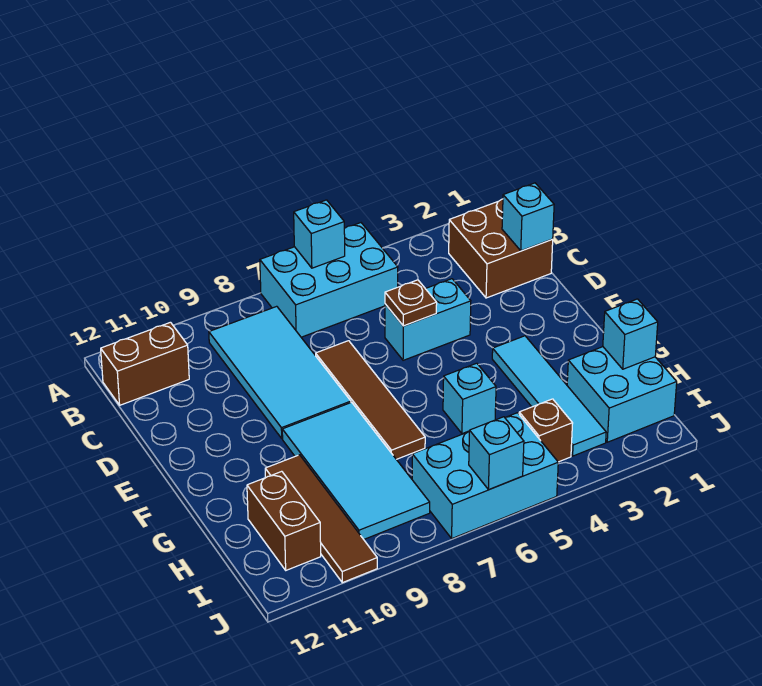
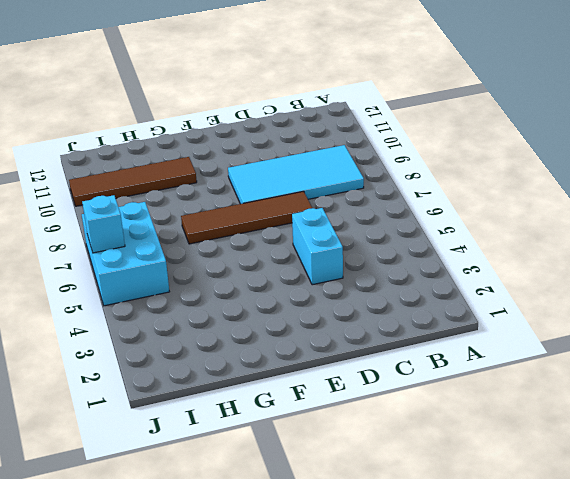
none -> cyan 2x3 brick [260,223,398,337]
none -> brown 2x2 brick [449,199,553,298]
none -> brown 1x2 brick [101,322,189,405]

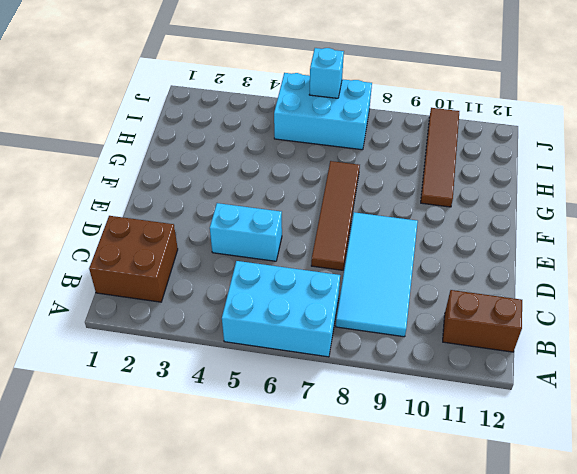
none -> cyan 1x4 tile [492,336,606,456]
none -> cyan 2x4 tile [282,402,430,539]
none -> cyan 1x1 brick [443,363,496,434]

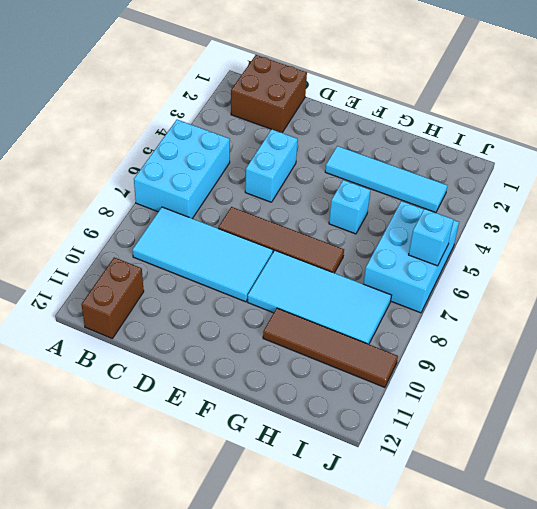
none -> cyan 2x2 brick [567,347,677,442]
none -> brown 1x2 brick [247,471,321,570]
none -> brown 1x1 brick [519,399,573,462]

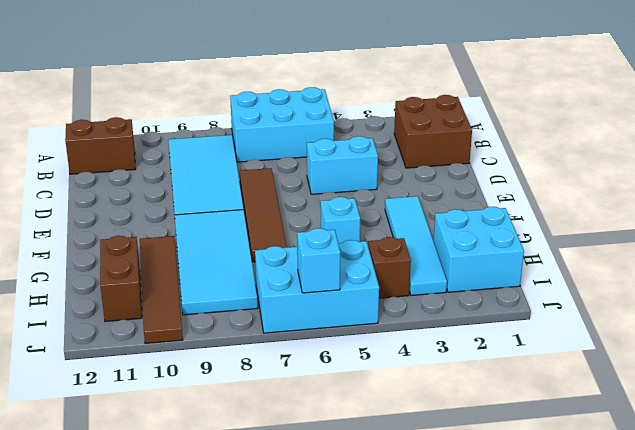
none -> cyan 1x1 brick [294,200,345,268]
none -> cyan 1x1 brick [502,183,554,251]
none -> brown 1x1 plate [385,280,437,326]

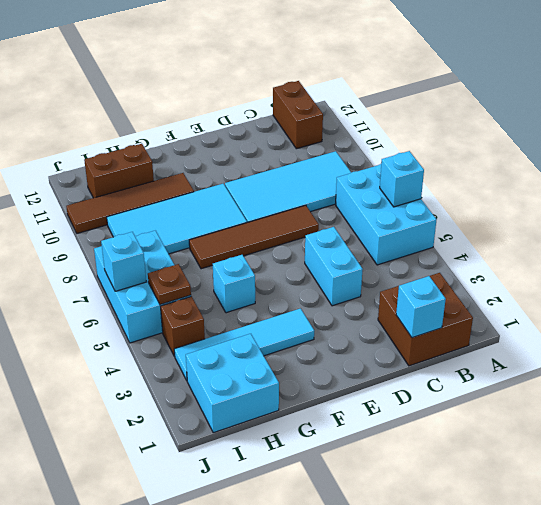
brown 1x1 plate [148,264,191,305] -> brown 1x1 plate moved to [385,280,437,326]
none -> cyan 1x1 brick [603,299,658,369]

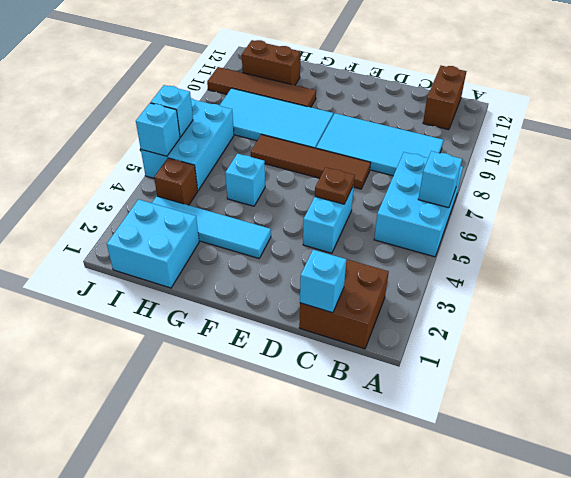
cyan 1x1 brick [136,103,180,156] -> cyan 1x1 brick moved to [603,299,658,369]

